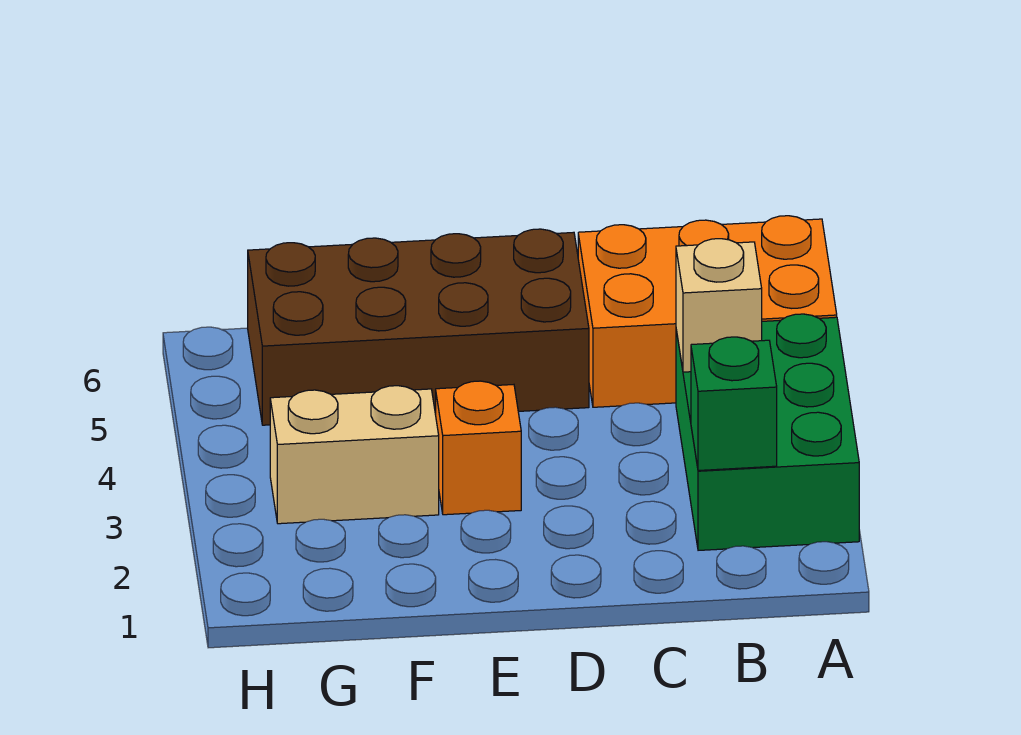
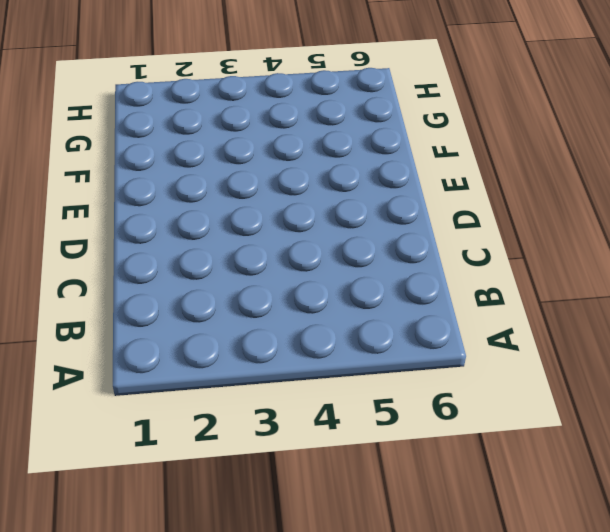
none -> green 2x3 brick [676,314,859,550]
none -> orange 2x3 brick [578,216,837,407]

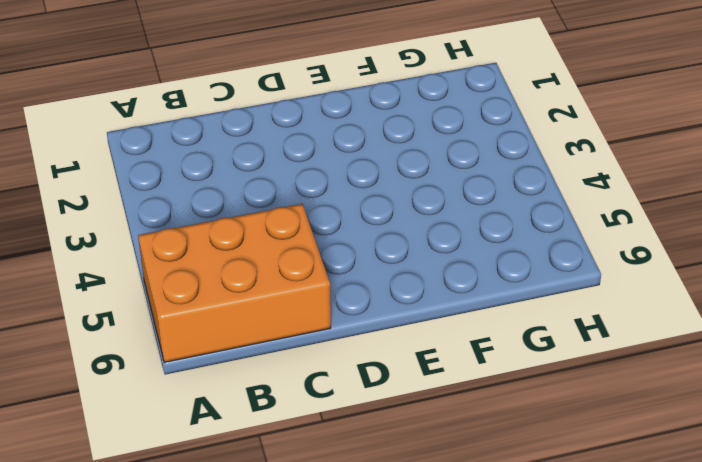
none -> green 2x3 brick [676,314,859,550]
none -> brown 2x4 brick [248,229,589,425]

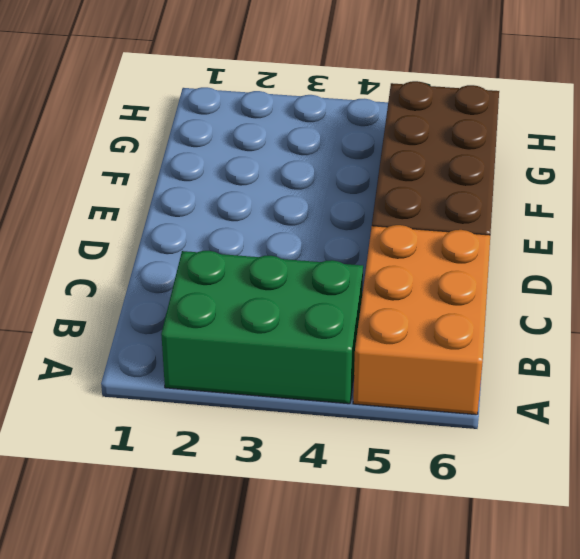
none -> orange 1x1 brick [436,381,521,515]
none -> tan 1x2 brick [270,386,439,524]

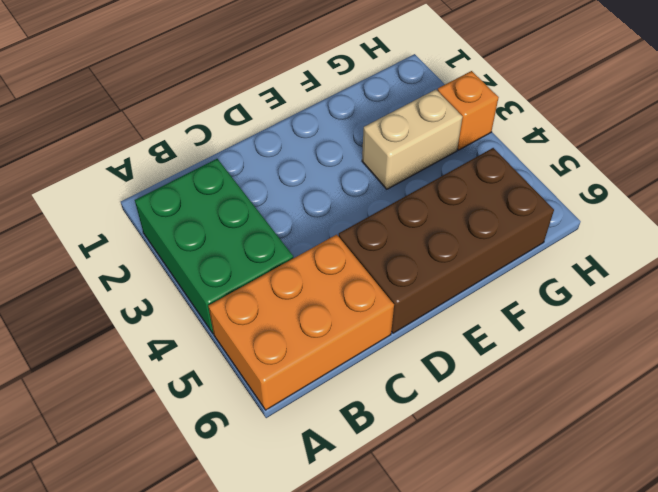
orange 1x1 brick [437,71,499,150] -> orange 1x1 brick moved to [436,381,521,515]
none -> green 1x1 brick [691,337,777,471]
none -> tan 1x1 brick [676,239,762,372]

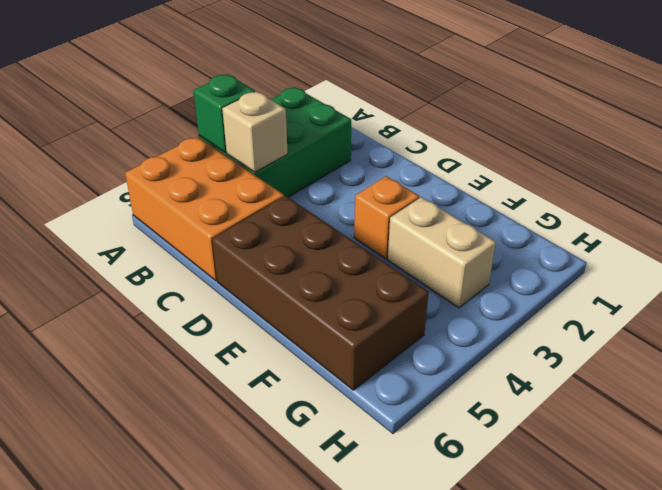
green 1x1 brick [193,74,255,153] -> green 1x1 brick moved to [691,337,777,471]

